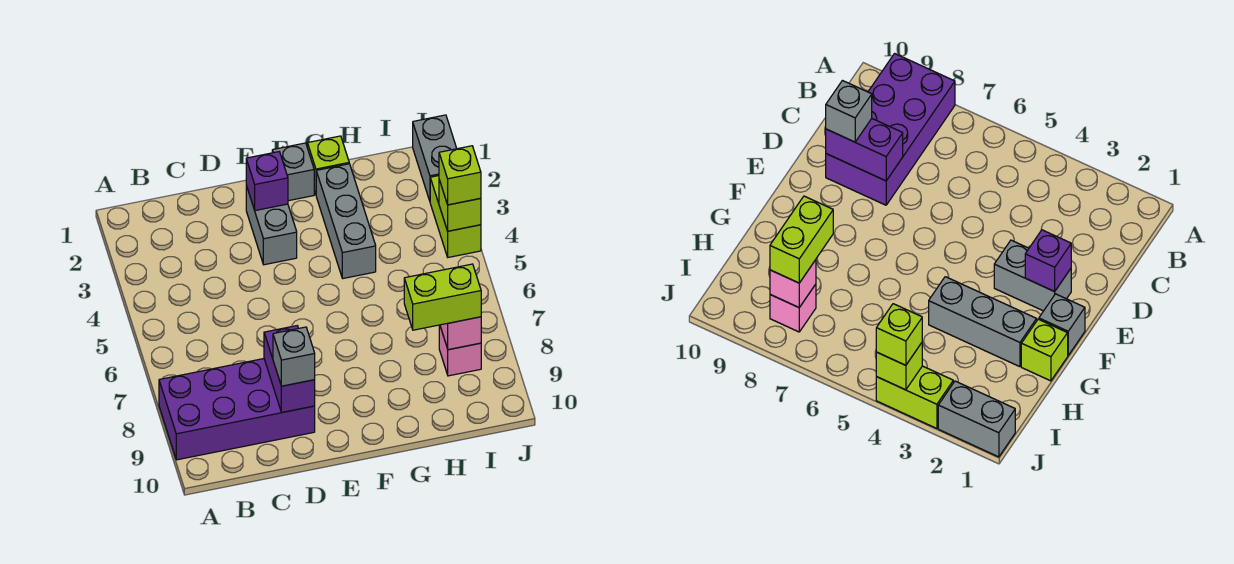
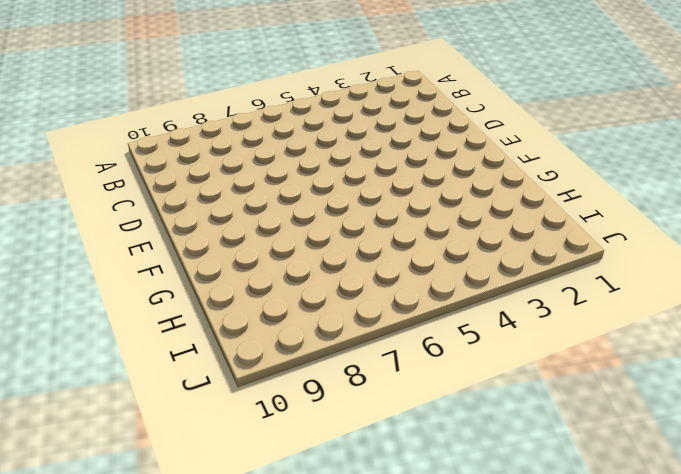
none -> purple 2x4 brick [159,359,315,460]
none -> grey 1x2 brick [246,186,297,265]
none -> grey 1x1 brick [272,143,314,201]

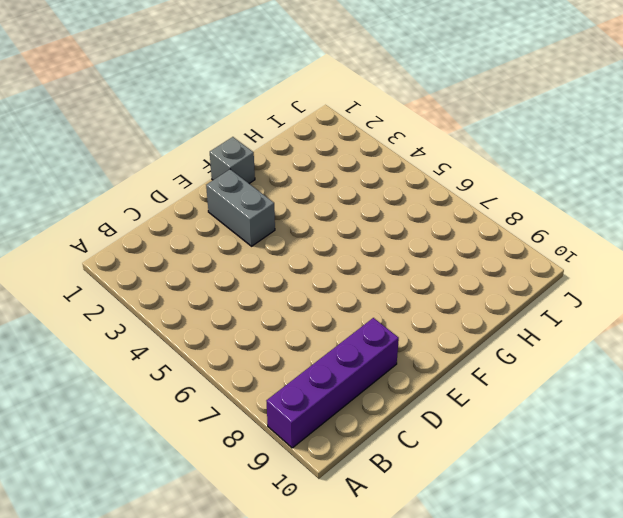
purple 1x4 brick [267,318,399,448] -> purple 2x4 brick [159,359,315,460]
none -> lime 1x1 brick [307,136,349,194]
none -> grey 1x3 brick [316,164,376,278]
none -> pink 1x1 brick [439,325,481,376]

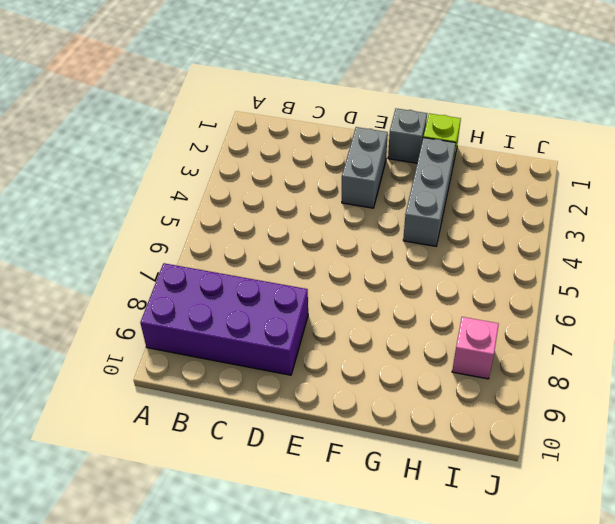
none -> grey 1x2 brick [413,115,457,201]
none -> lime 1x2 brick [430,176,481,257]
none -> purple 1x2 brick [264,326,315,412]

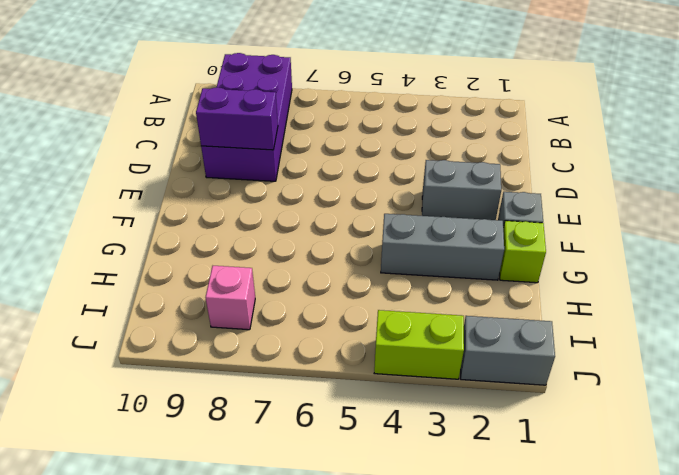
none -> purple 1x1 brick [246,152,288,211]
none -> pink 1x1 brick [440,317,481,350]
none -> lime 1x1 brick [439,180,481,231]

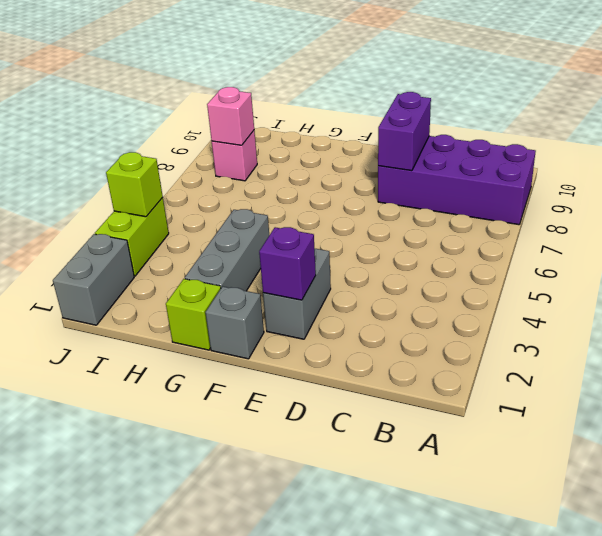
none -> grey 1x1 brick [273,327,315,386]
none -> lime 1x2 brick [404,264,481,330]
none -> lime 1x1 brick [439,146,481,205]

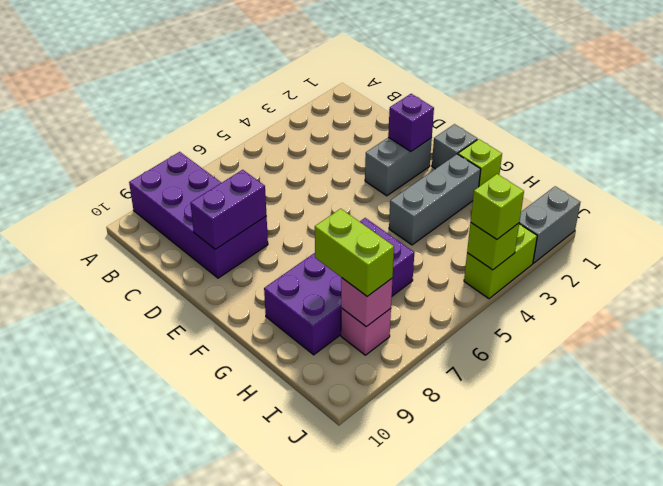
purple 2x4 brick [264,218,414,355] -> none
none -> grey 1x1 brick [273,327,315,386]

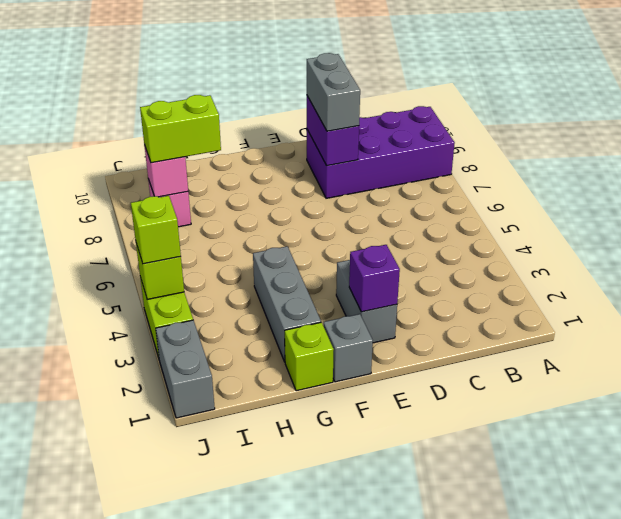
grey 1x2 brick [307,53,360,131] -> grey 1x1 brick [273,327,315,386]

